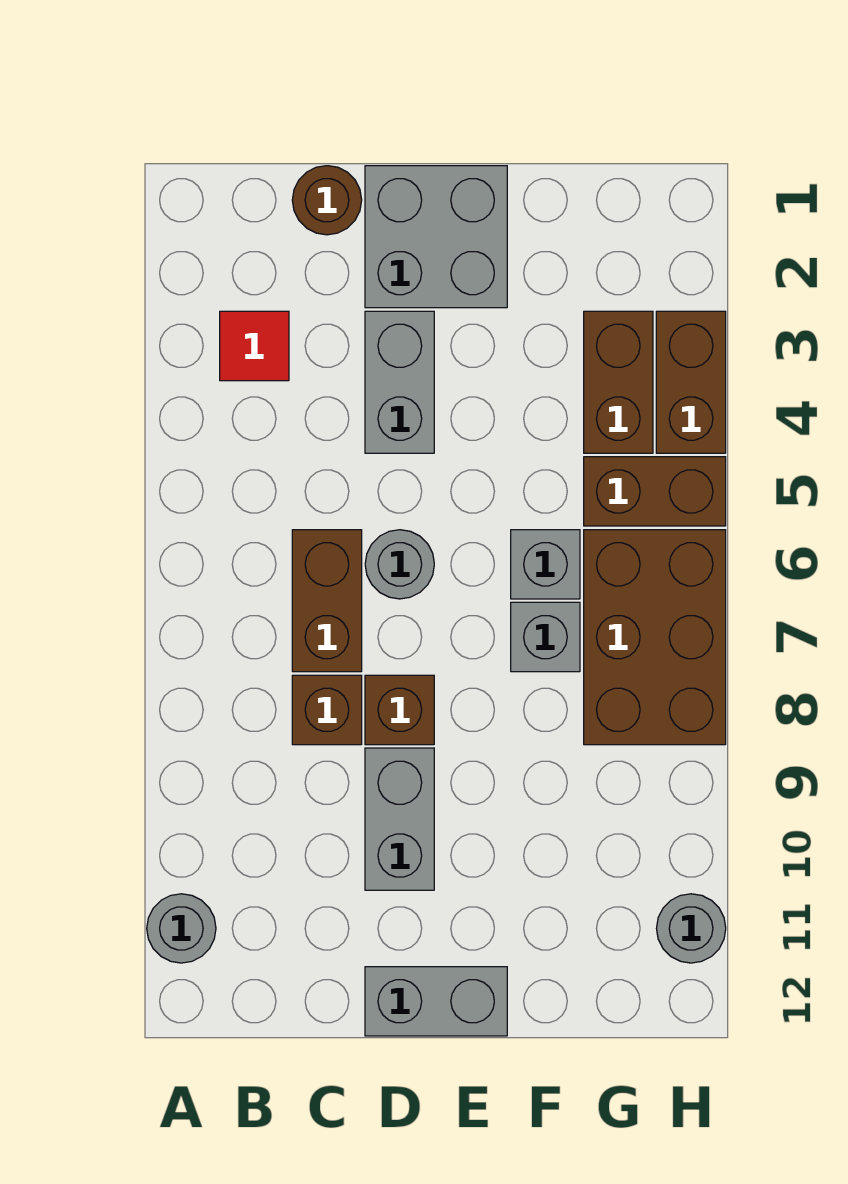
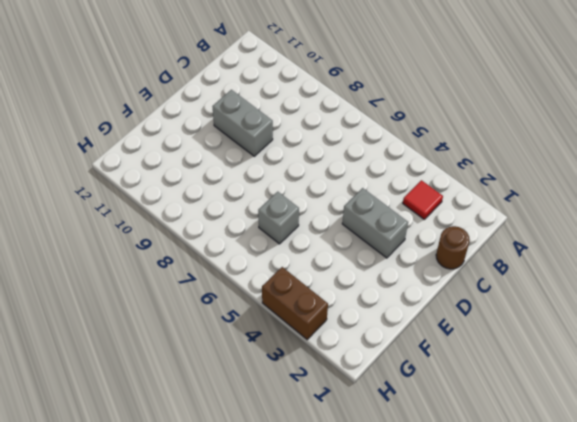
none -> grey 1x1 round brick [147,894,216,963]
none -> brown 1x2 brick [292,530,362,672]
none -> brown 1x1 brick [292,675,362,745]

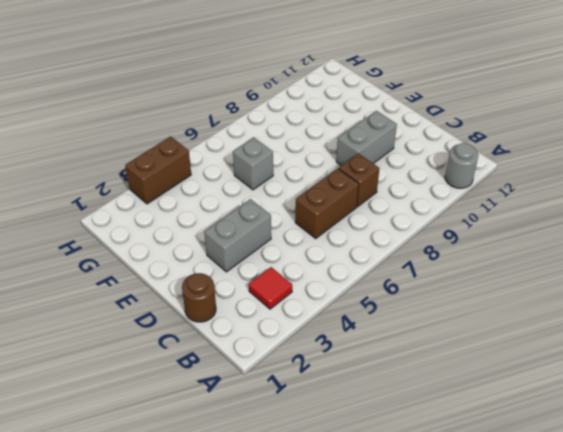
none -> grey 2x2 brick [365,166,507,308]
none -> grey 1x1 round brick [365,530,434,599]
none -> brown 1x1 brick [365,675,434,745]

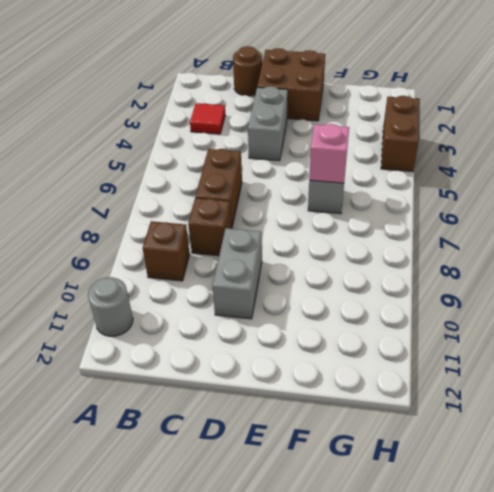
brown 1x1 brick [143,221,190,281] -> brown 1x1 brick moved to [365,675,434,745]
brown 2x2 brick [257,48,325,121] -> grey 2x2 brick [365,166,507,308]
pink 1x1 brick [309,124,349,183] -> none
none -> grey 1x1 round brick [365,530,434,599]
none -> grey 1x2 brick [365,967,507,1036]
none -> grey 1x1 brick [511,602,580,672]

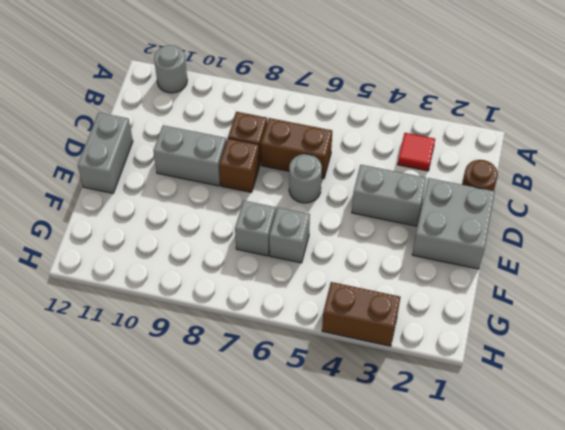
none -> brown 1x2 brick [584,311,653,453]
none -> brown 1x2 brick [584,457,726,526]
none -> brown 2x3 brick [584,530,726,745]

